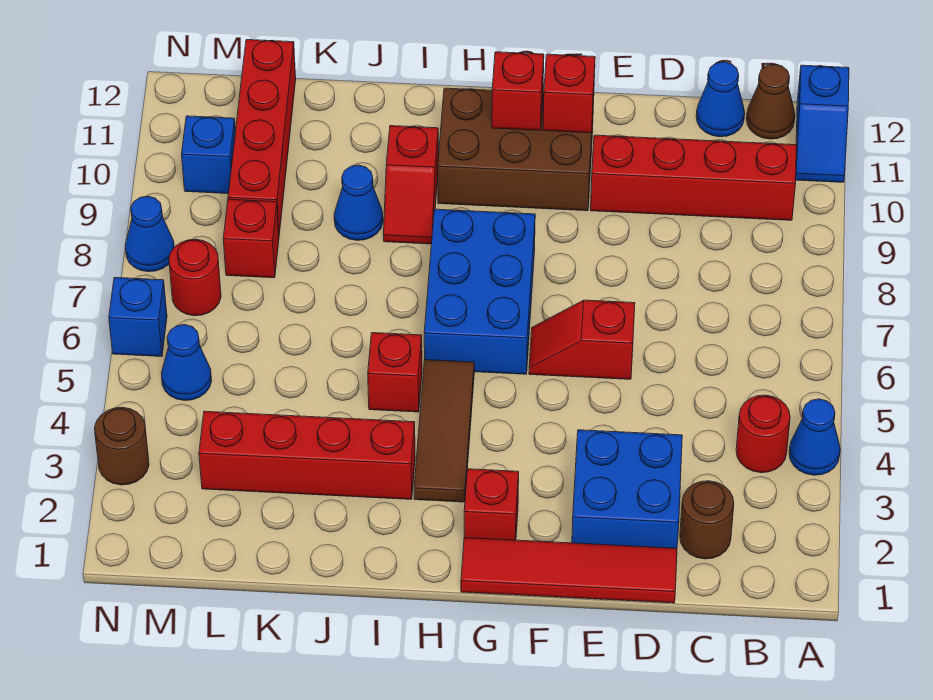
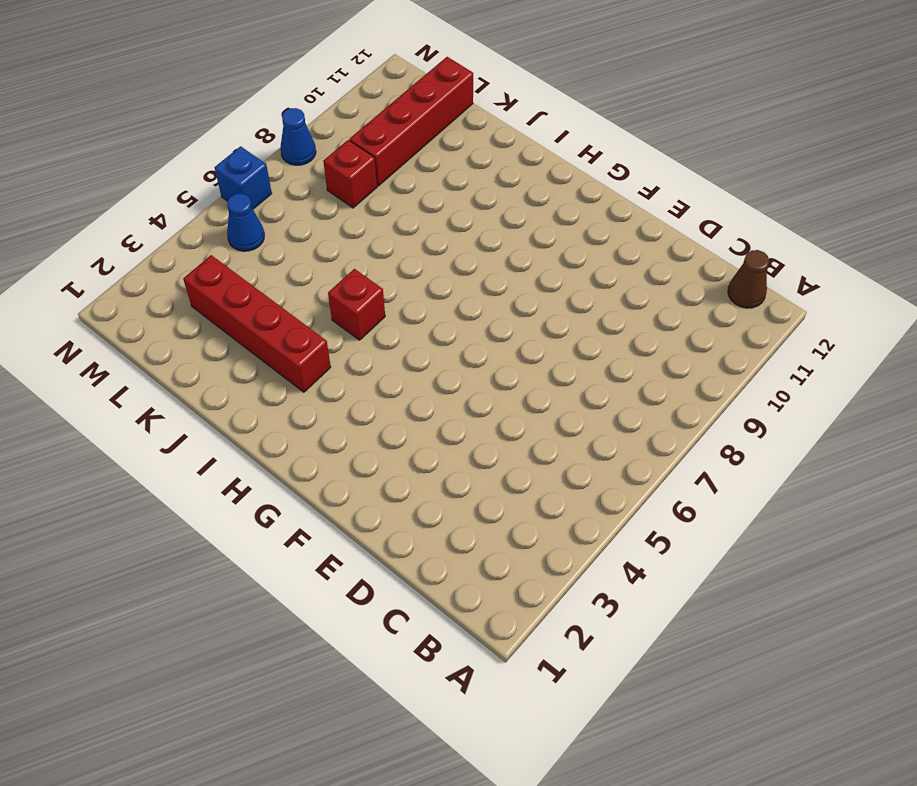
none -> blue 1x1 cone [789,399,840,475]
none -> blue 1x2 slope [796,65,849,182]
none -> red 1x1 round brick [736,395,790,473]

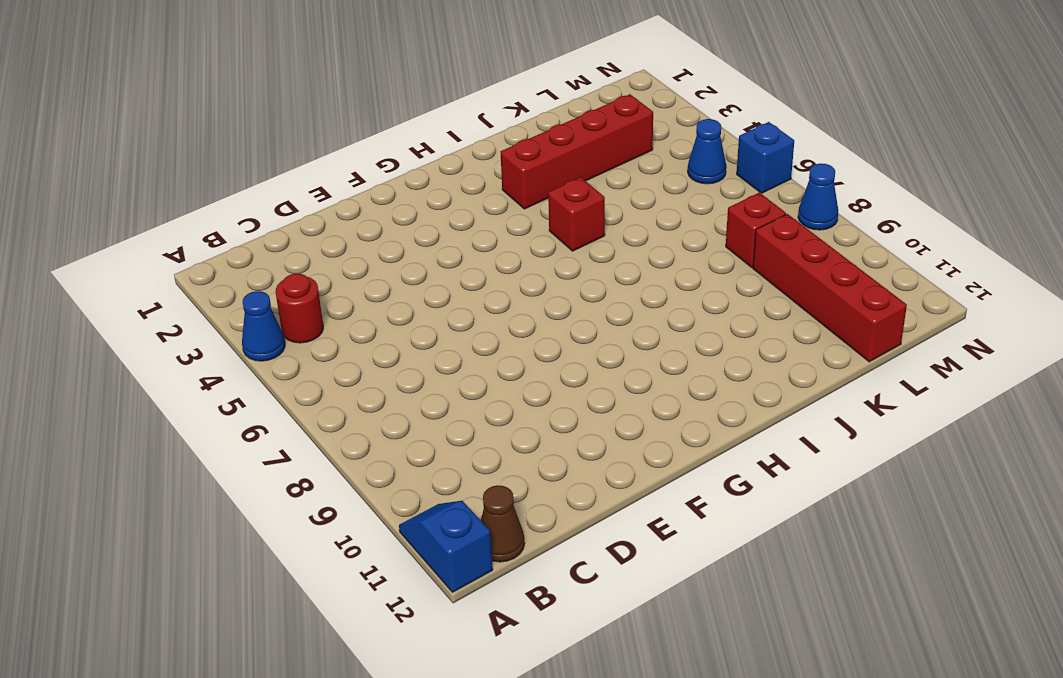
none -> red 1x4 brick [591,135,796,220]
none -> brown 1x1 round brick [680,481,734,559]
none -> blue 1x1 cone [696,62,745,137]

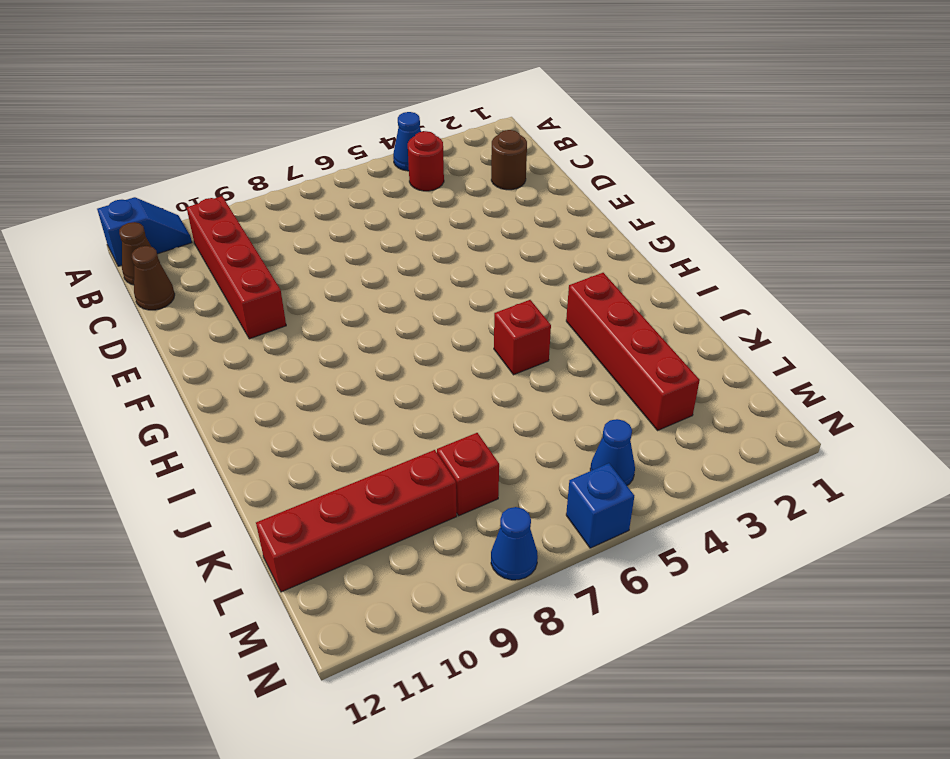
brown 1x1 cone [132,246,175,310] -> blue 1x1 cone [696,62,745,137]
none -> red 1x4 tile [461,538,677,603]
none -> blue 2x2 brick [572,430,682,548]
none -> red 1x2 slope [529,300,635,379]

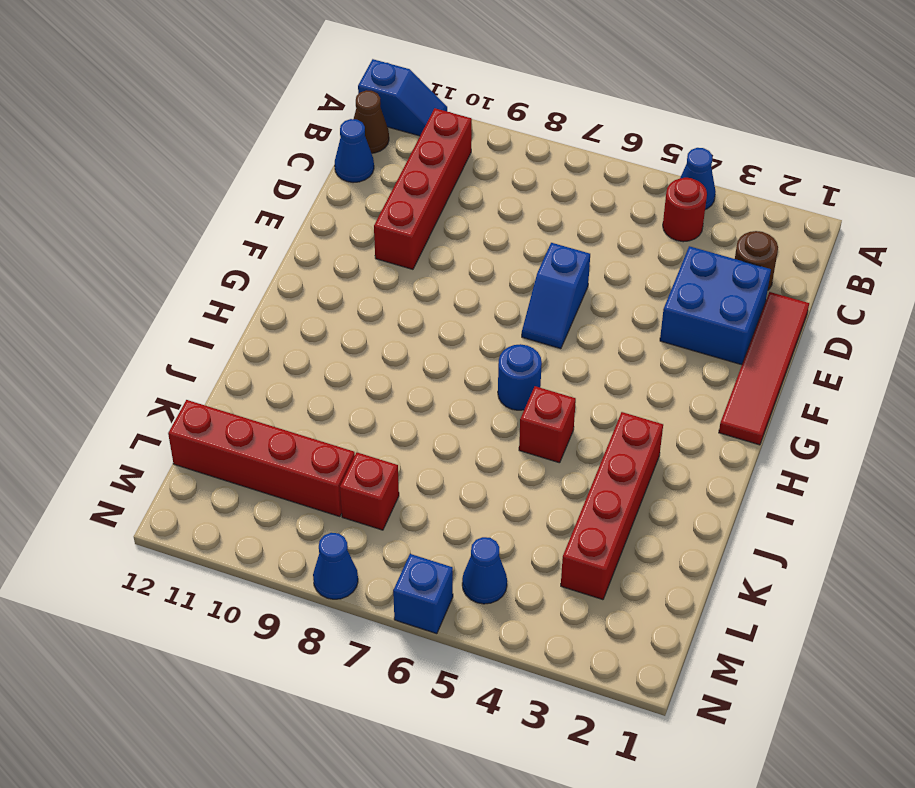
blue 1x2 slope [522,243,590,349] -> red 1x2 slope [529,300,635,379]
blue 1x1 round brick [498,344,542,410] -> blue 2x3 brick [424,209,535,374]
none -> brown 2x3 brick [438,88,594,211]
none -> red 1x1 brick [464,469,519,540]
none -> brown 1x3 tile [414,360,474,502]

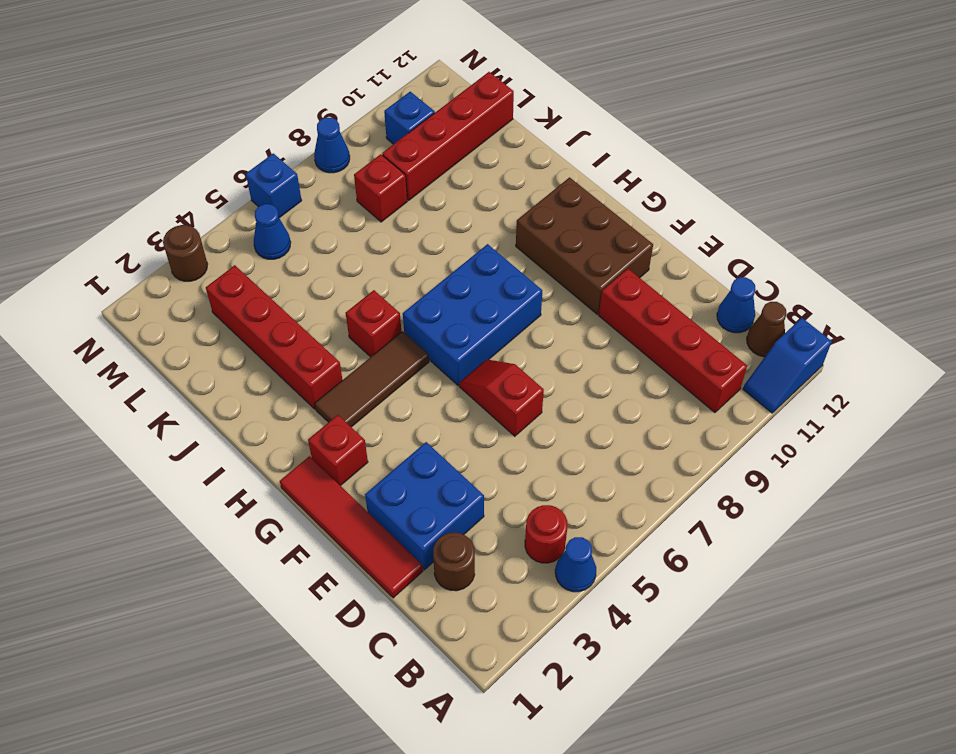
none -> red 1x2 slope [384,126,439,244]
none -> blue 1x1 cone [334,165,383,240]
none -> red 1x1 round brick [169,239,221,316]

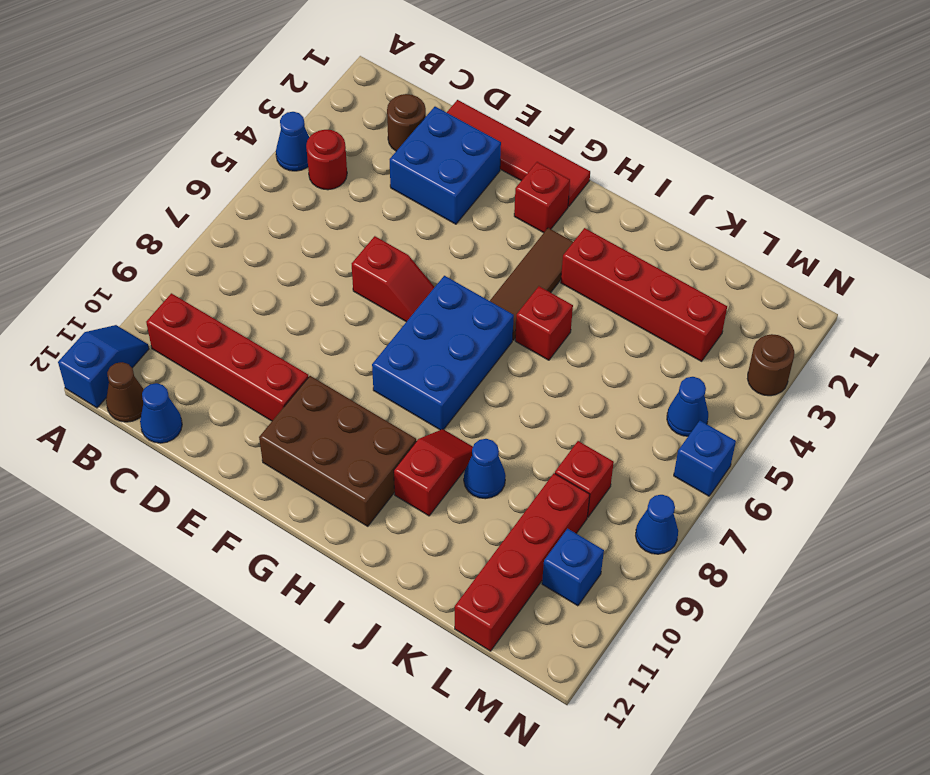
none -> red 1x1 round brick [169,239,221,316]
none -> red 1x1 brick [543,54,595,133]
none -> red 1x1 brick [492,52,544,130]

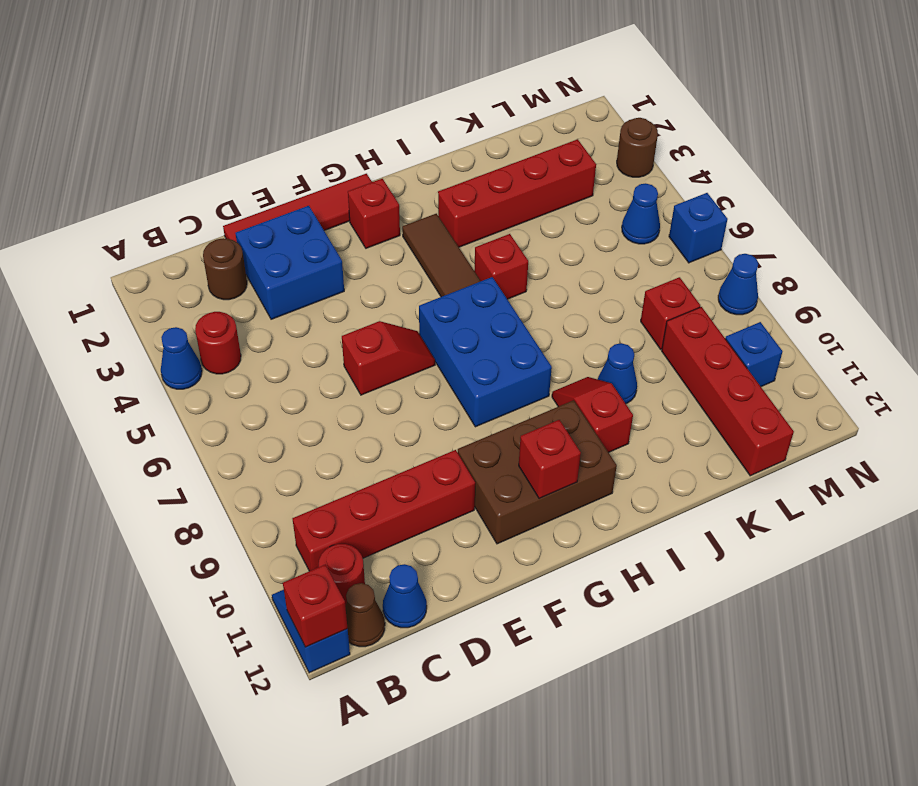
red 1x1 brick [283,565,348,647] -> red 1x1 brick moved to [543,54,595,133]
red 1x1 round brick [319,544,365,606] -> red 1x1 round brick moved to [169,239,221,316]

